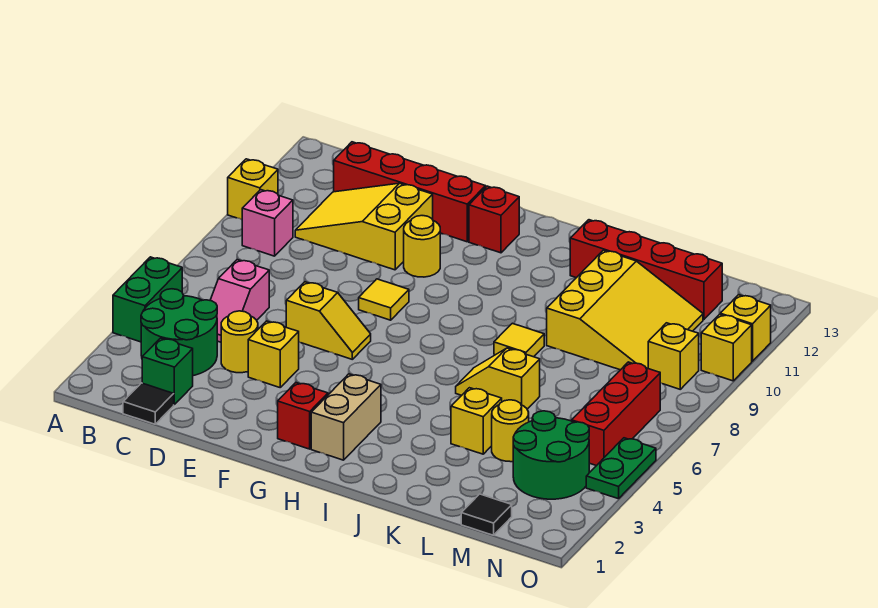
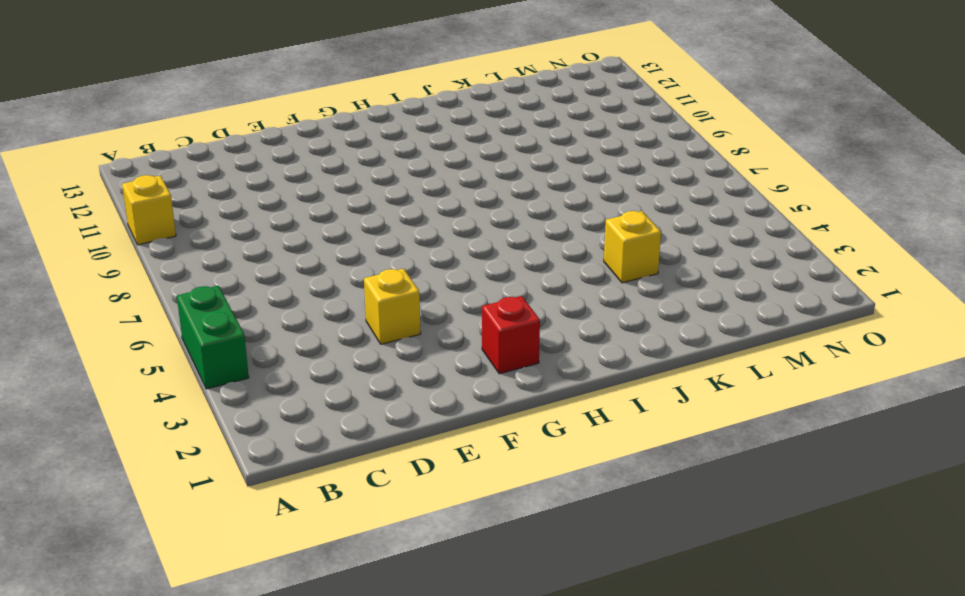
none -> green 2x2 round brick [141,289,217,376]
none -> pink 1x1 brick [242,190,293,256]
none -> black 1x1 tile [123,383,174,424]
none -> green 1x1 brick [142,338,193,404]

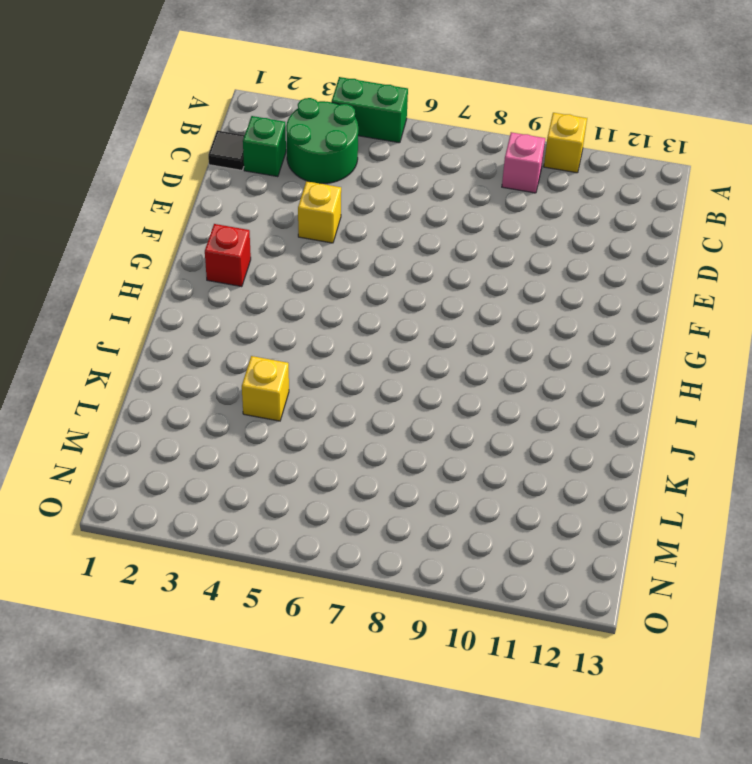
none -> pink 1x2 slope [210,260,269,342]
none -> yellow 2x3 slope [295,183,433,270]
none -> red 1x4 brick [334,142,486,242]
none -> yellow 1x1 round brick [221,311,258,373]

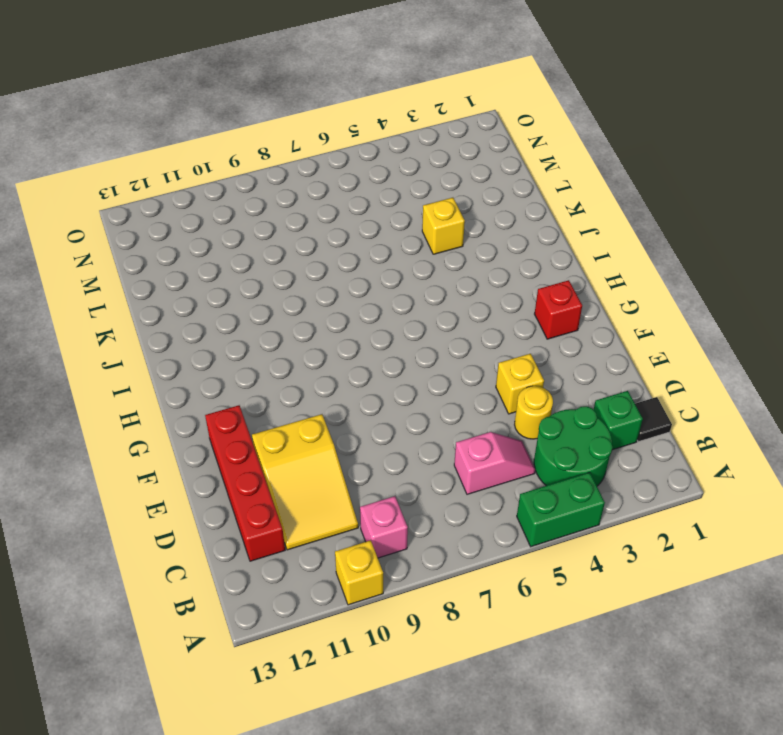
none -> yellow 1x2 slope [286,282,371,359]
none -> yellow 1x1 tile [359,279,409,320]
none -> yellow 1x1 round brick [404,216,440,277]
none -> red 1x1 brick [469,186,519,253]

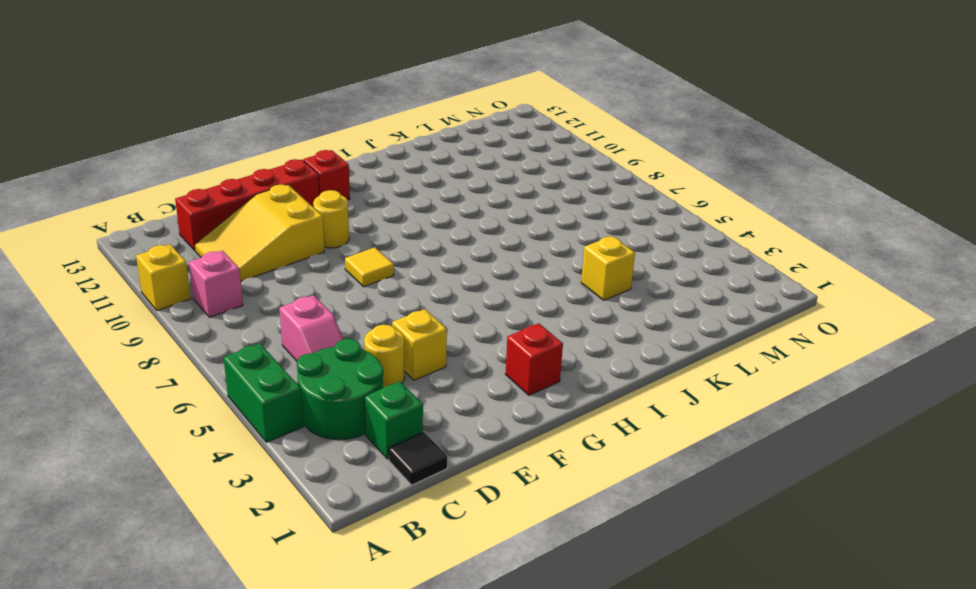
none -> yellow 1x2 slope [286,282,371,359]
none -> tan 1x2 brick [311,374,381,460]
none -> yellow 1x2 slope [456,348,540,409]
none -> yellow 1x1 tile [494,323,544,357]

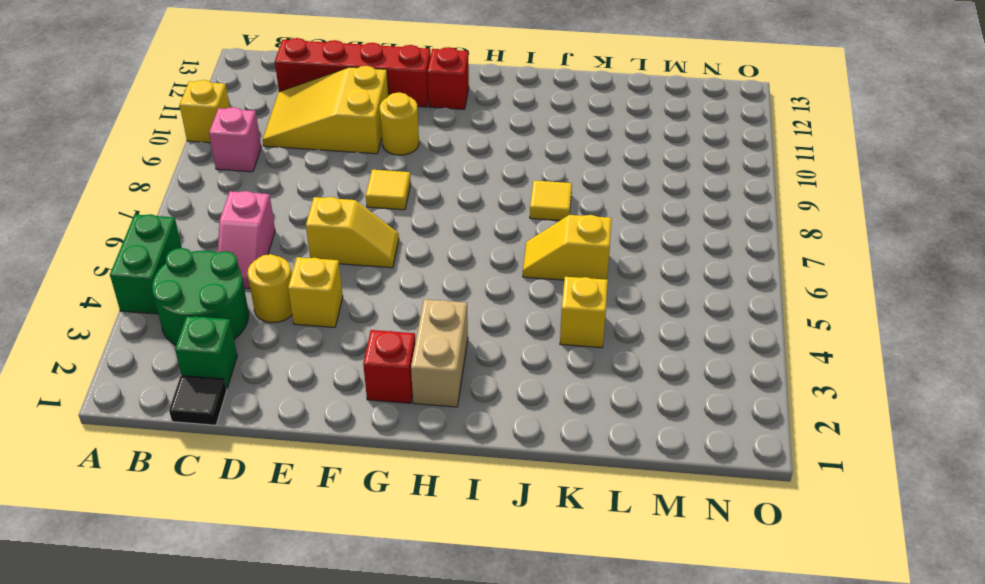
none -> red 1x4 brick [570,220,722,319]
none -> yellow 3x3 slope [547,250,703,370]
none -> yellow 1x1 round brick [492,400,529,462]
none -> black 1x1 tile [461,494,512,535]

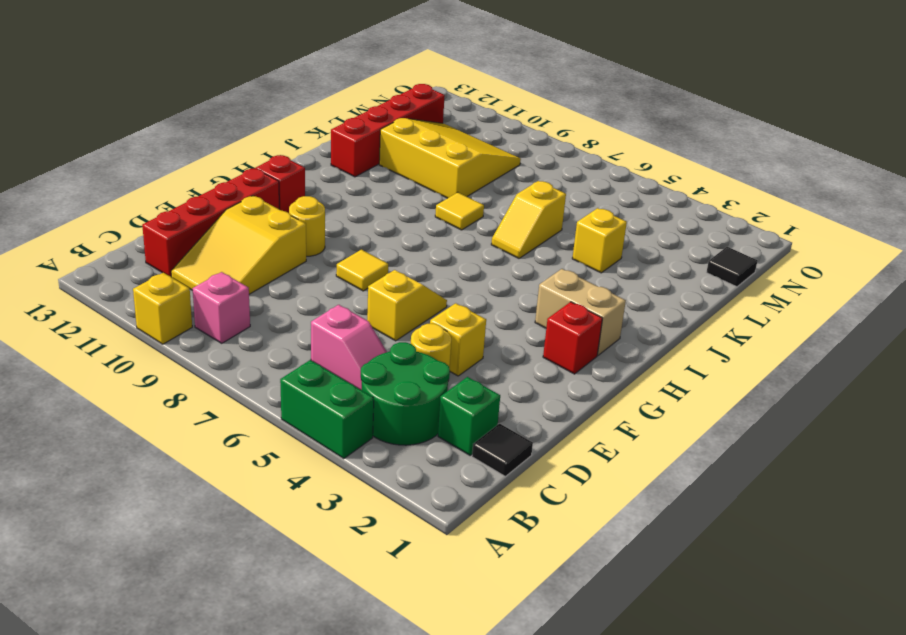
none -> yellow 1x1 round brick [492,400,529,462]
none -> green 2x2 round brick [513,411,589,499]
none -> red 1x3 brick [572,362,660,466]
none -> yellow 1x1 brick [648,323,699,389]

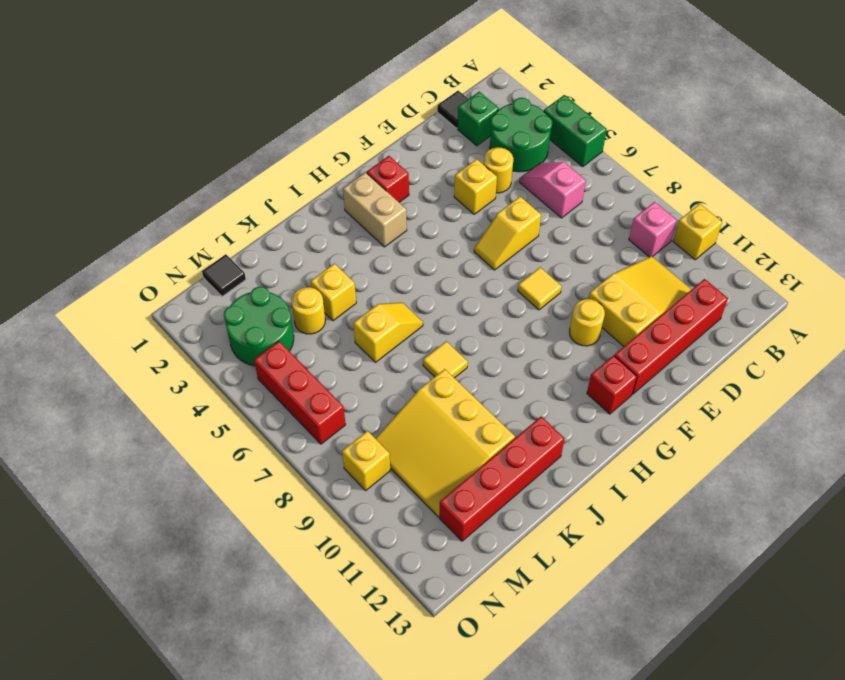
none -> green 1x2 plate [586,438,656,499]
none -> yellow 1x1 brick [701,314,752,381]
none -> yellow 1x1 brick [720,295,771,361]

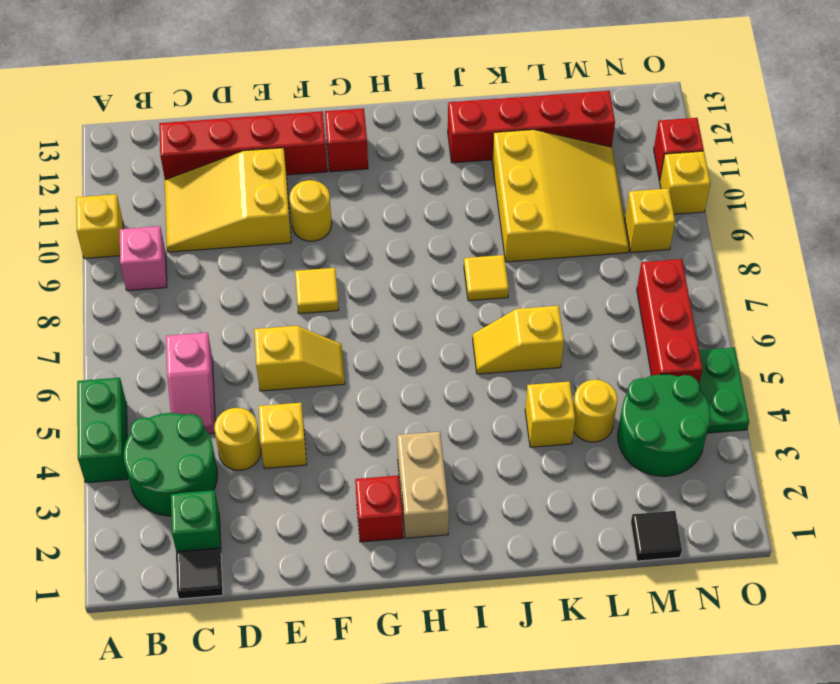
red 1x1 brick [654,118,704,181] -> yellow 1x1 brick [720,295,771,361]

